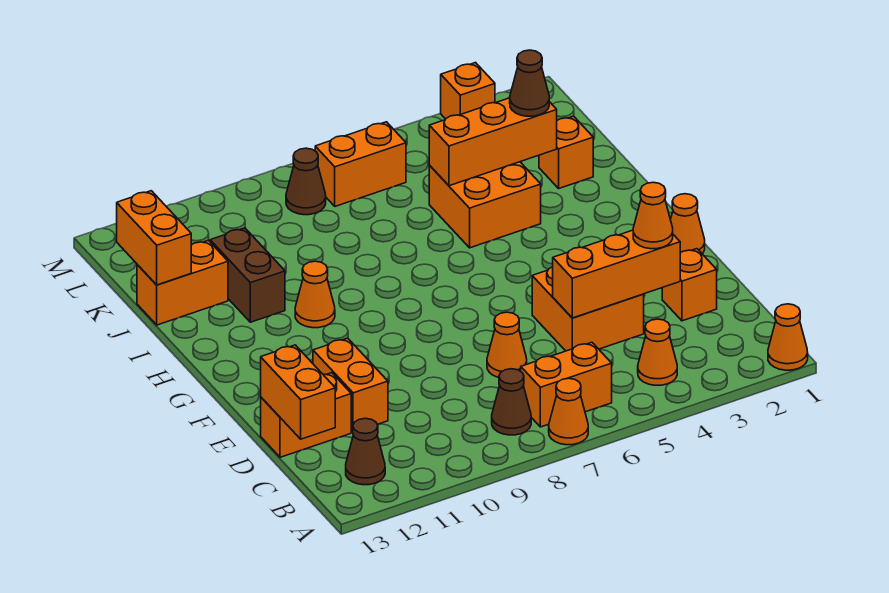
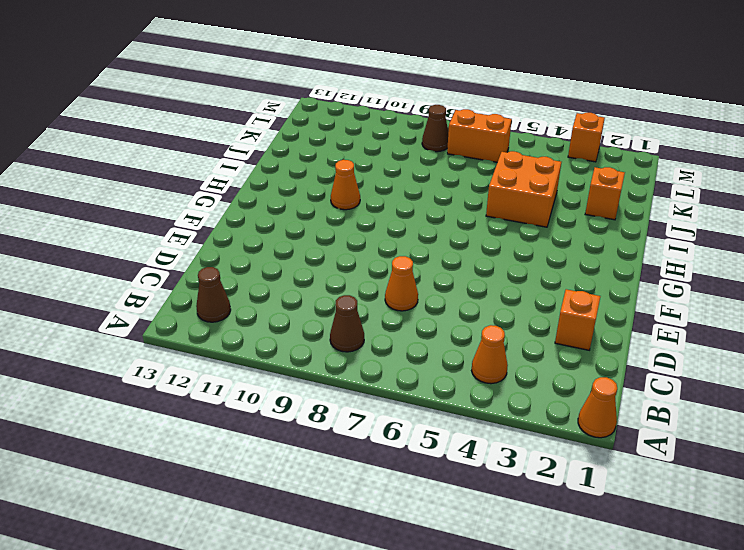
none -> orange 1x1 cone [549,378,588,445]
none -> orange 1x2 brick [521,342,612,427]
none -> orange 2x2 brick [532,267,644,351]

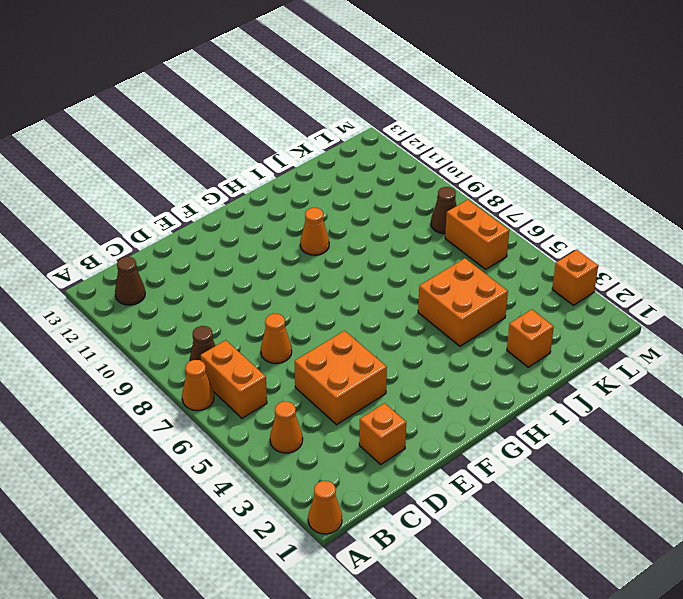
none -> orange 1x2 brick [313,338,388,432]
none -> orange 1x2 brick [261,373,351,457]
none -> orange 1x1 cone [670,194,705,254]

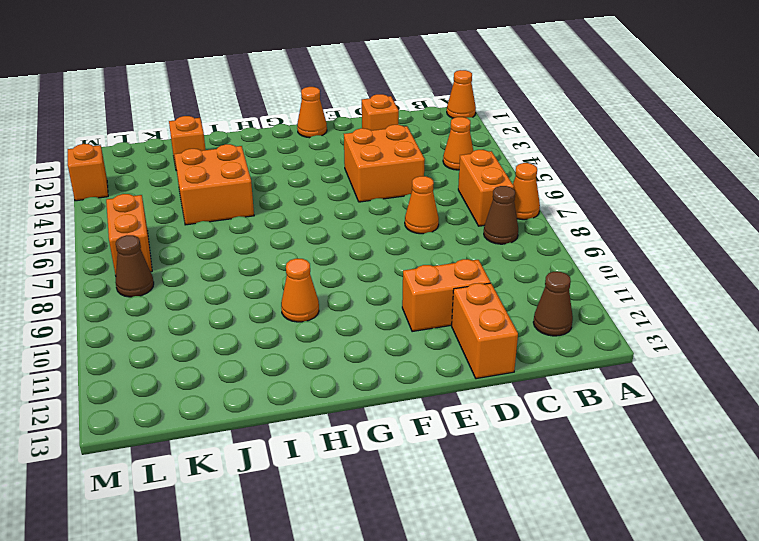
none -> brown 1x2 brick [210,228,285,322]
none -> orange 1x2 brick [137,240,228,325]
none -> orange 1x2 brick [261,345,335,439]

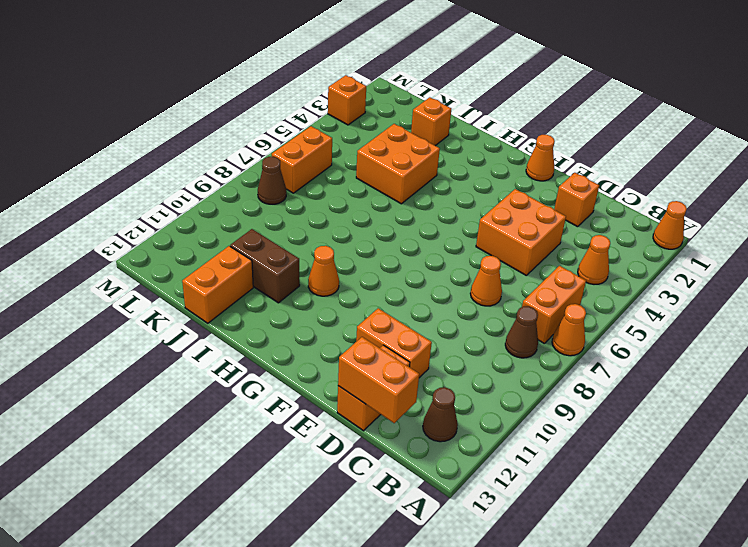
none -> orange 1x3 brick [553,230,680,318]
none -> orange 1x3 brick [429,98,557,186]
none -> orange 1x2 brick [117,191,191,285]

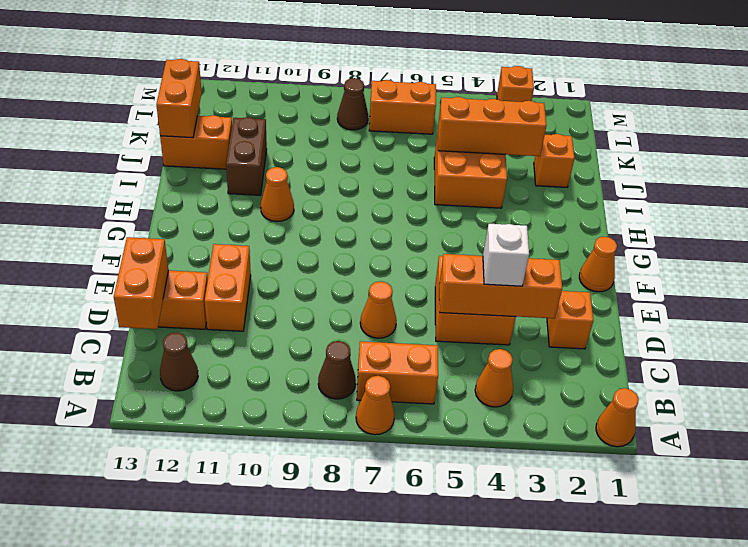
white 1x1 brick [483,224,529,286] -> none
none -> orange 1x1 cone [633,182,673,249]
none -> brown 1x1 cone [510,50,549,116]

